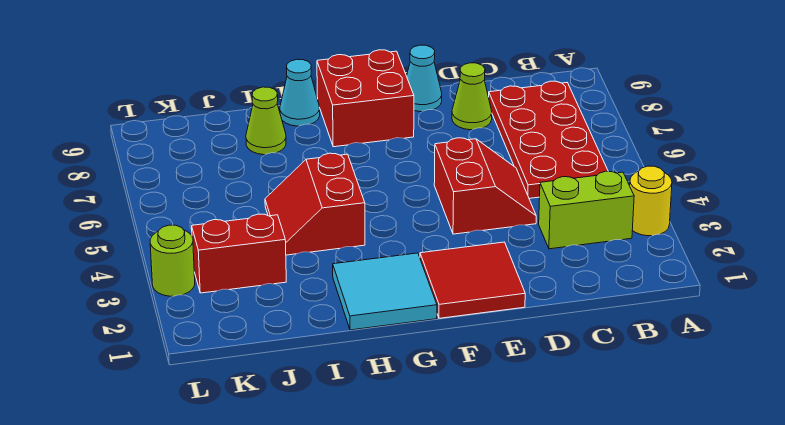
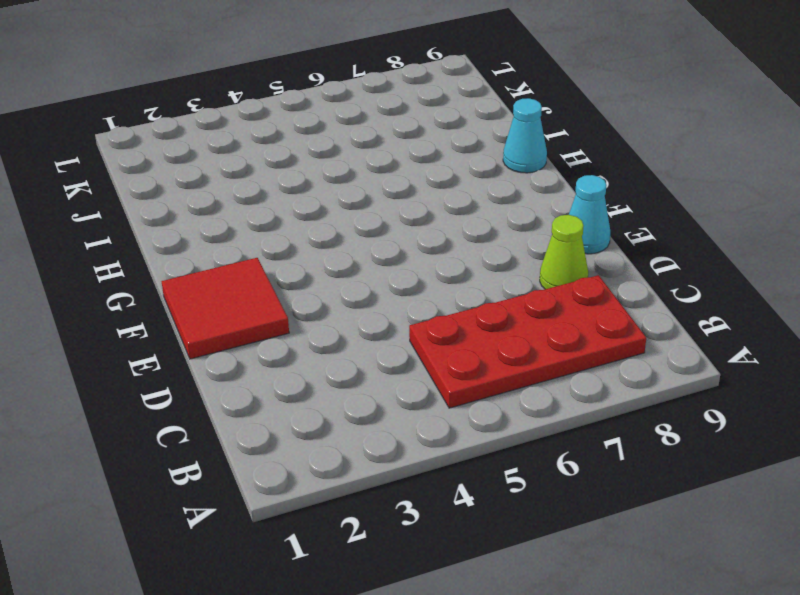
none -> yellow 1x1 round brick [630,166,672,236]
none -> lime 1x2 brick [539,171,634,249]
none -> red 2x2 slope [434,138,536,234]

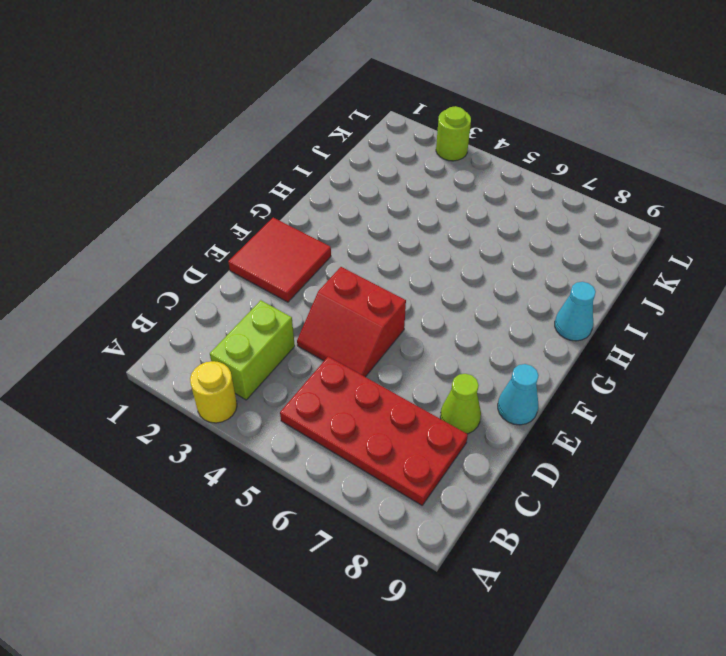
none -> red 2x2 brick [317,50,414,147]
none -> cyan 2x2 tile [333,253,437,330]
none -> red 2x2 slope [265,153,365,255]

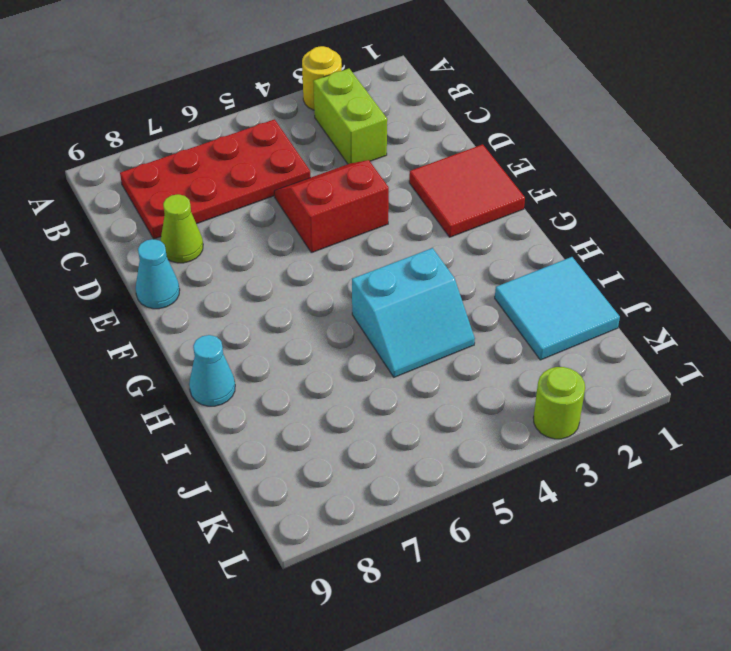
cyan 2x2 slope [352,248,475,377] -> red 2x2 slope [265,153,365,255]
cyan 2x2 tile [495,257,620,360] -> cyan 2x2 tile moved to [333,253,437,330]
none -> red 2x2 brick [317,50,414,147]
none -> lime 1x1 cone [246,87,286,155]
none -> red 1x2 brick [192,214,286,293]

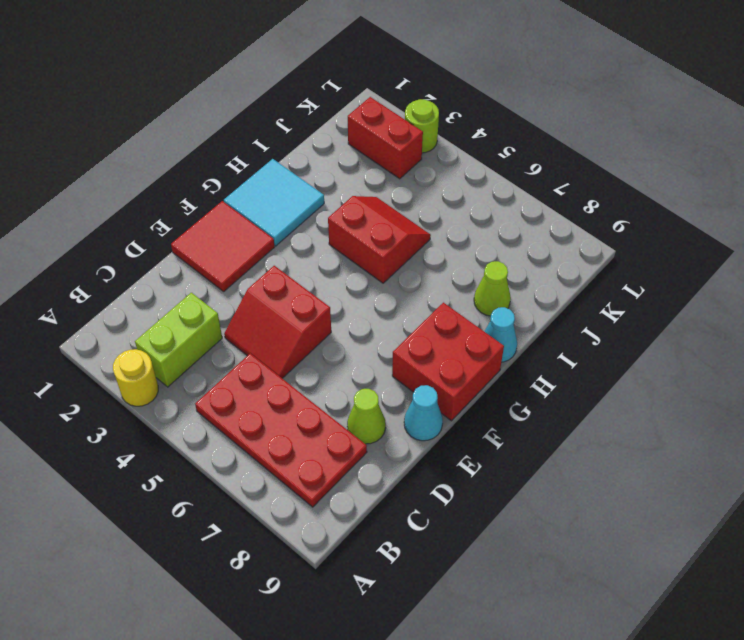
red 1x2 brick [348,97,423,179] -> red 1x2 brick turned to [192,214,286,293]

